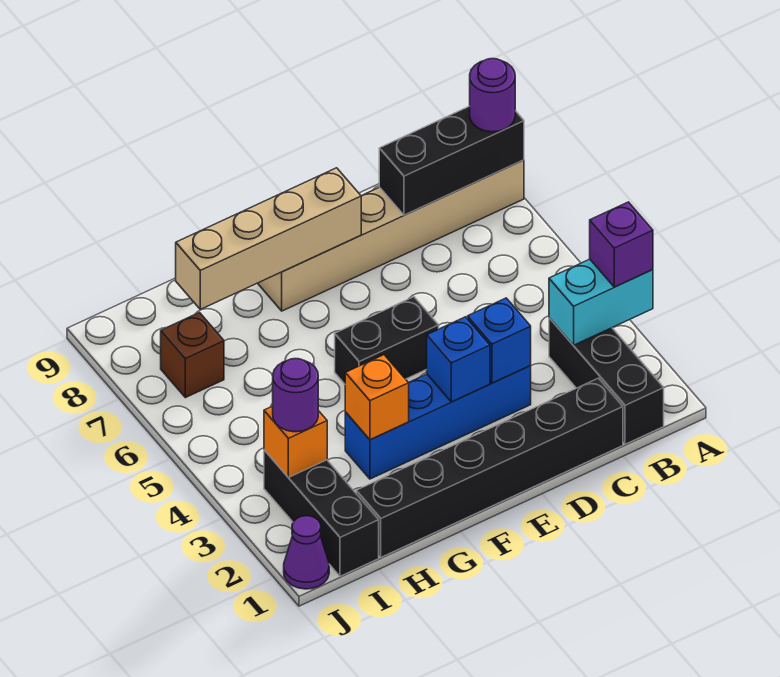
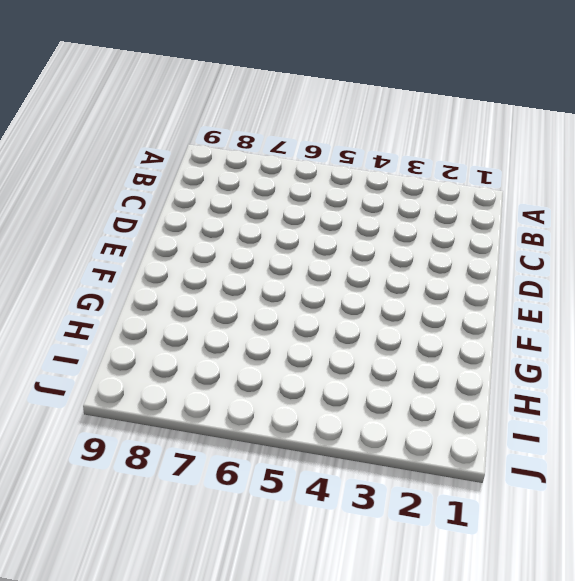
none -> tan 1x6 brick [258,160,524,311]
none -> black 1x3 brick [549,318,664,444]
none -> black 1x6 brick [356,378,623,557]

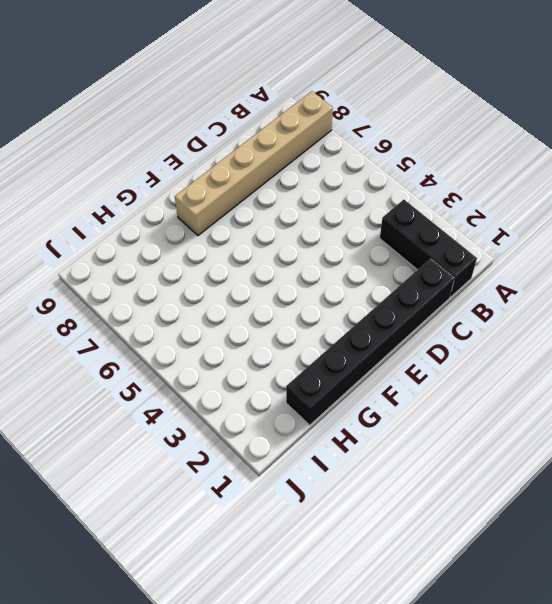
none -> blue 1x4 brick [345,365,531,479]
none -> black 1x2 brick [335,297,439,384]
none -> black 1x3 brick [264,450,379,576]

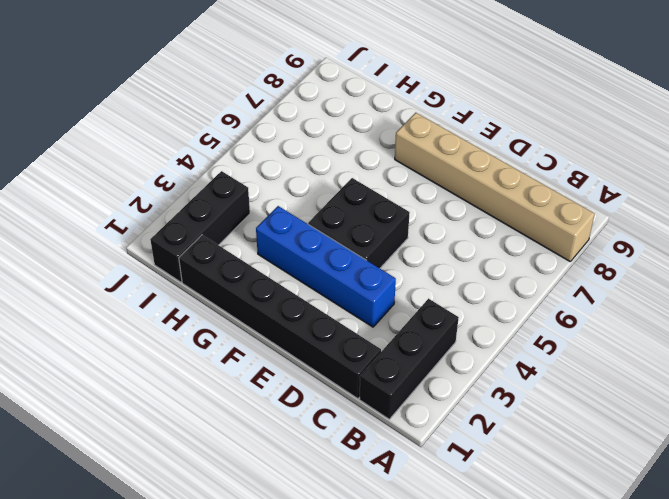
black 2x2 brick [308,178,410,268] -> black 1x2 brick [335,297,439,384]
none -> brown 1x1 brick [161,313,224,398]
none -> purple 1x1 cone [284,516,329,589]
none -> cyan 1x2 brick [549,259,653,345]

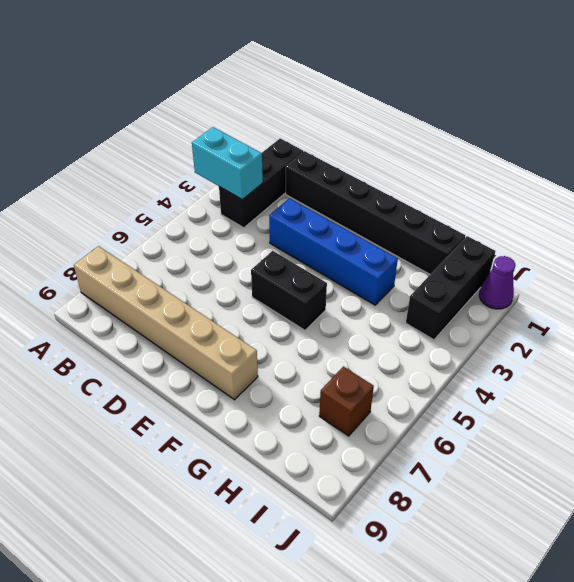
none -> black 1x3 brick [379,106,524,215]
none -> blue 1x1 brick [468,298,531,383]
none -> blue 1x1 brick [427,317,490,402]

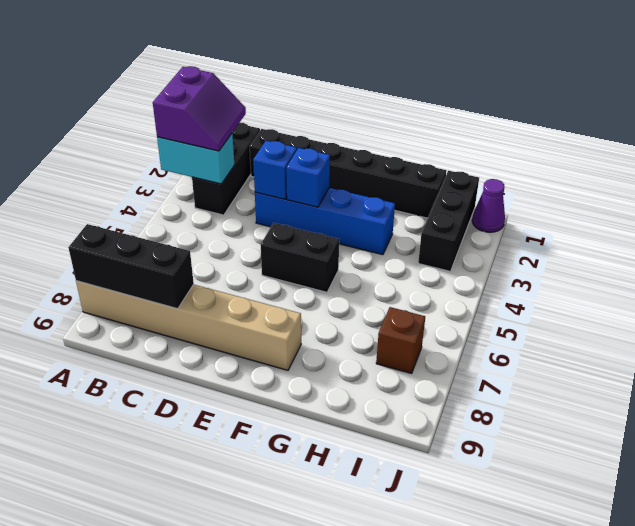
purple 2x2 slope [153,66,246,151] -> purple 1x1 brick [590,202,653,287]
none -> tan 1x4 brick [176,168,361,309]
none -> orange 1x1 brick [345,355,409,440]
none -> orange 1x1 brick [264,406,327,477]

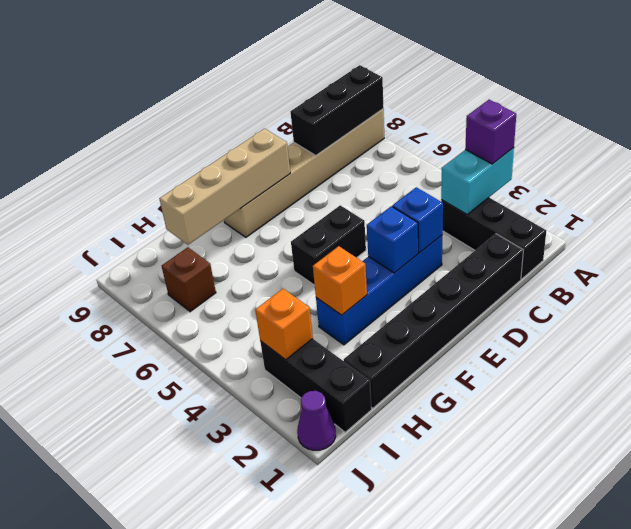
none -> purple 1x1 round brick [470,59,515,132]
none -> purple 1x1 round brick [273,359,318,432]

